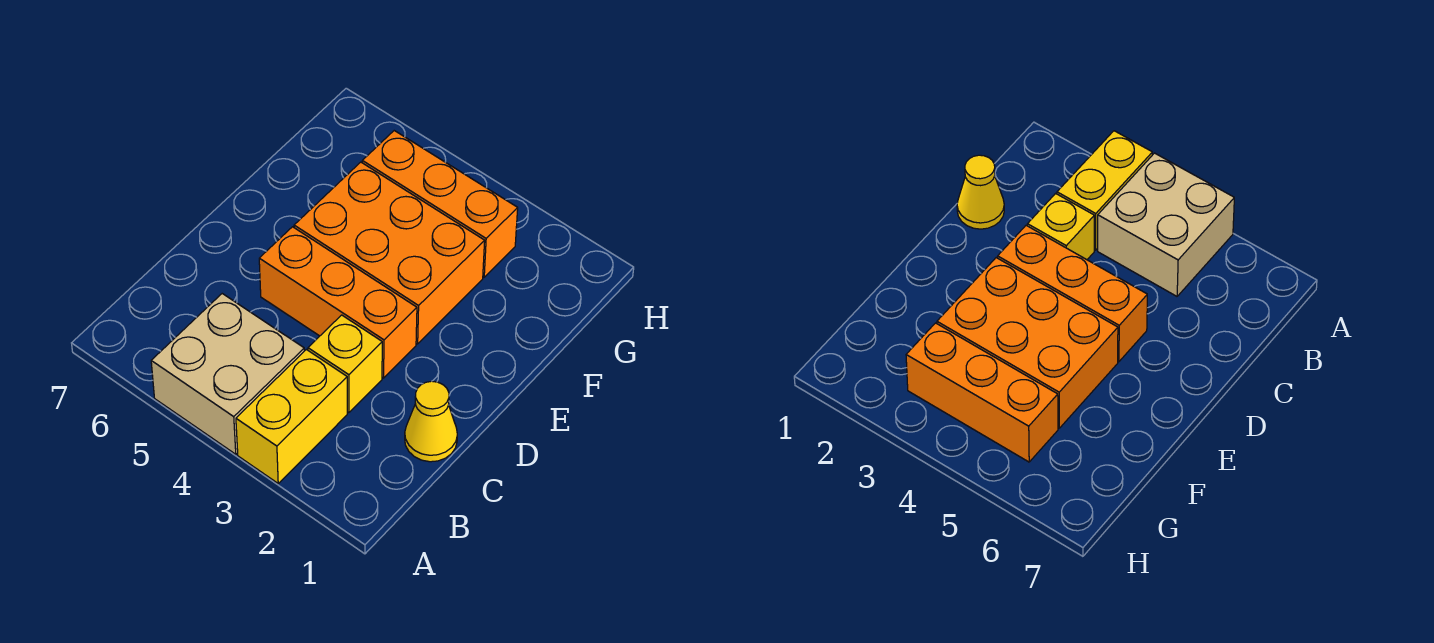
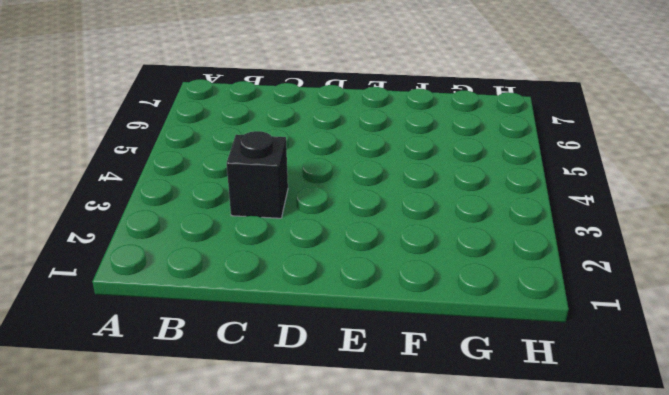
black 1x1 brick [227,131,288,218] -> yellow 1x1 brick [308,315,382,413]
none -> yellow 1x2 brick [236,350,347,483]
none -> tan 2x2 brick [151,294,304,454]

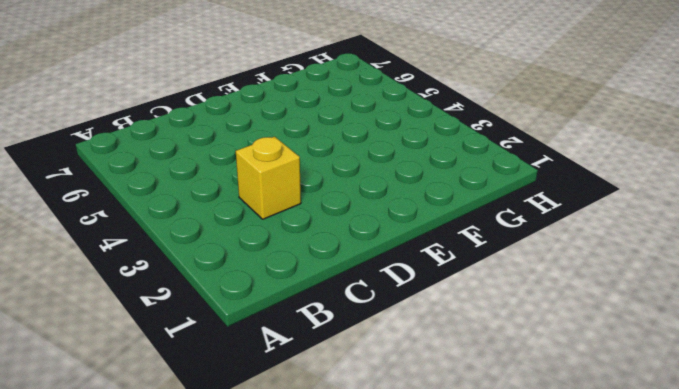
none -> yellow 1x2 brick [236,350,347,483]
none -> tan 2x2 brick [151,294,304,454]

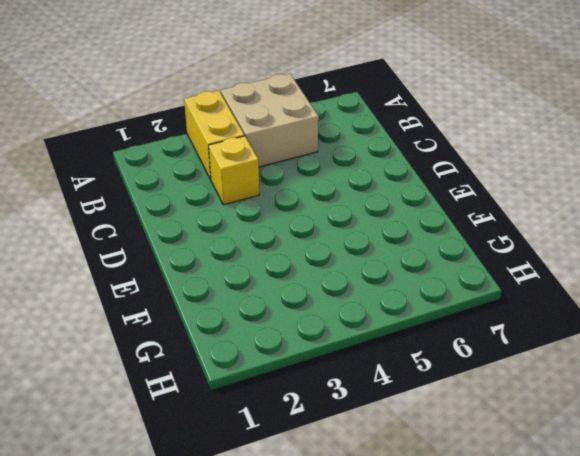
none -> yellow 1x1 cone [405,381,457,462]
none -> orange 1x3 brick [259,227,417,378]

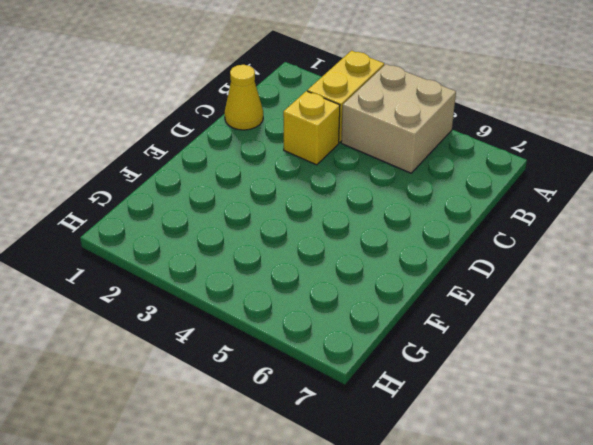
none -> orange 1x3 brick [259,227,417,378]
none -> orange 2x3 brick [294,162,485,344]

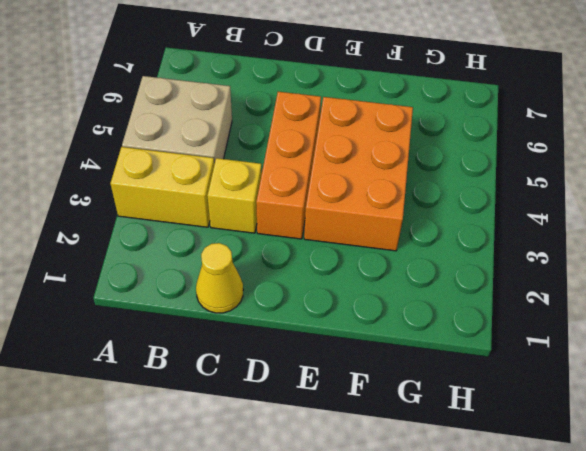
none -> orange 1x3 brick [362,131,518,277]

